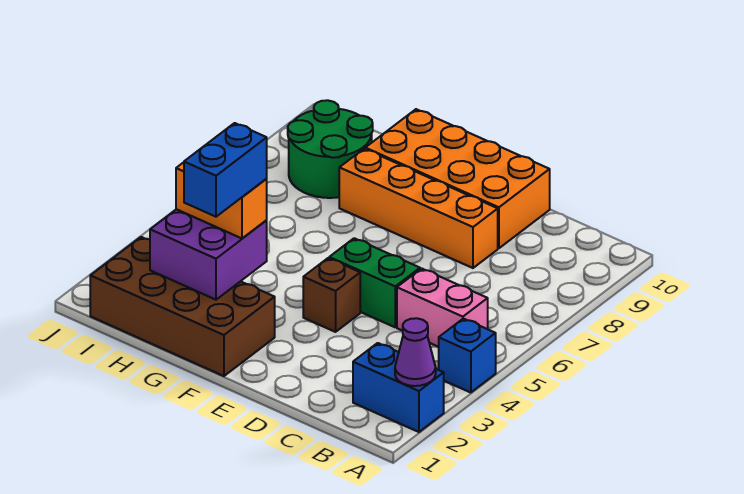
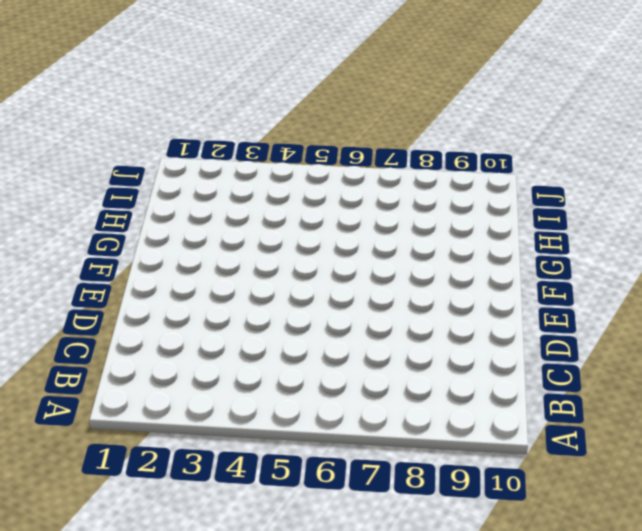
none -> blue 1x2 brick [353,343,444,432]
none -> blue 1x1 brick [439,319,496,393]
none -> pink 1x2 brick [397,269,488,347]

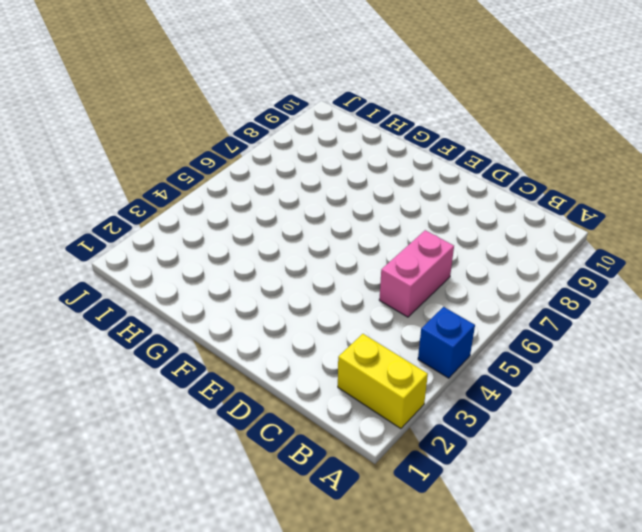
yellow 1x2 brick [338,334,428,429] -> blue 1x2 brick [353,343,444,432]
pink 1x2 brick [379,230,454,317] -> pink 1x2 brick turned to [397,269,488,347]
none -> green 1x2 brick [329,238,420,327]
none -> orange 1x4 brick [339,149,498,268]
none -> orange 2x4 brick [365,109,550,248]

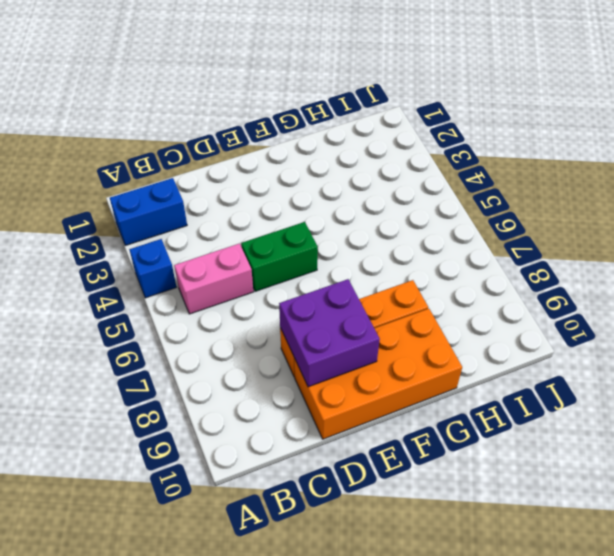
purple 2x2 brick [279,279,380,387] -> purple 2x2 brick moved to [150,209,267,300]
none -> brown 1x1 brick [303,258,360,332]
none -> brown 2x4 brick [90,237,275,376]
none -> green 2x2 round brick [288,100,373,198]

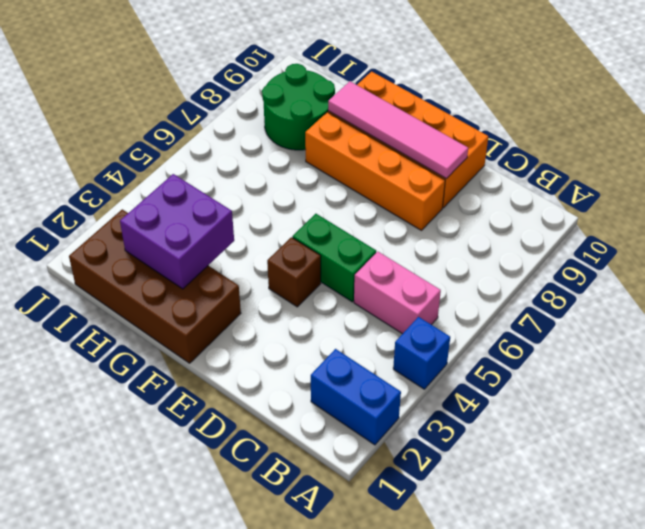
pink 1x4 tile [328,81,468,179] -> none
none -> purple 1x1 cone [395,318,436,386]
none -> orange 1x2 brick [176,162,267,238]
none -> blue 1x2 brick [184,123,267,217]

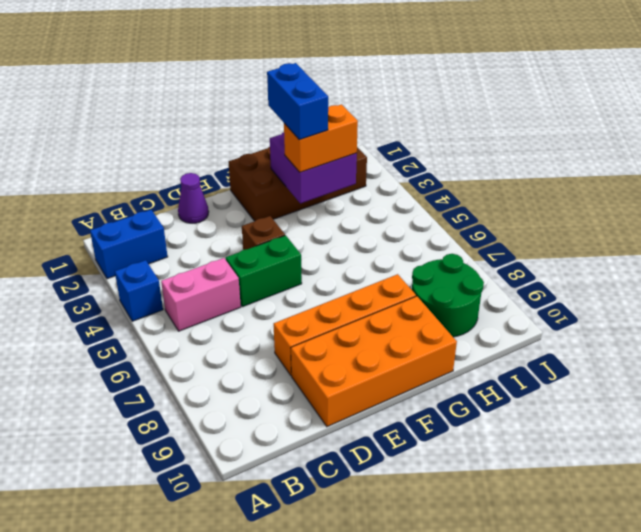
purple 1x1 cone [178,173,209,223] -> purple 1x1 cone moved to [395,318,436,386]

